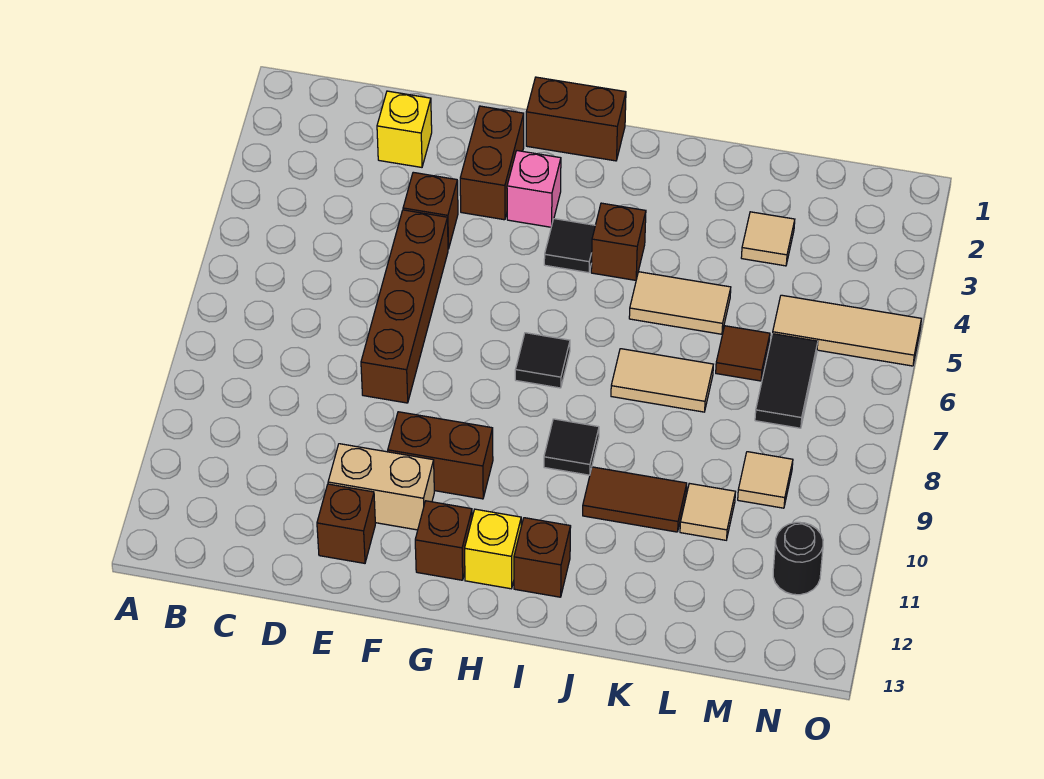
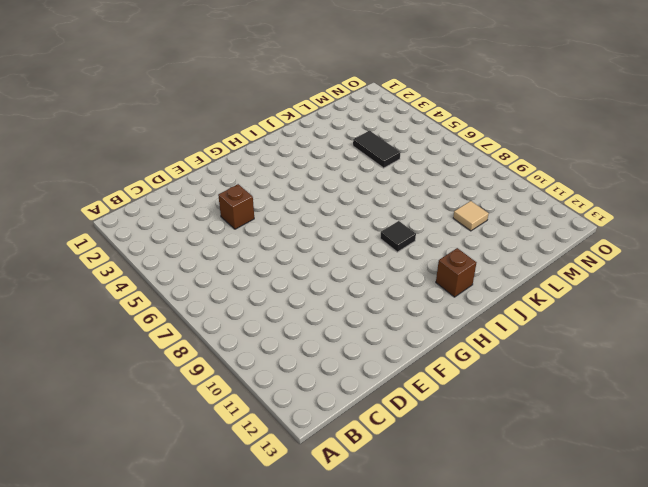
black 1x2 tile [353,131,401,168] -> black 1x2 tile moved to [755,334,818,428]
none -> yellow 1x1 brick [377,91,432,167]
none -> brown 1x4 brick [361,210,448,403]
none -> tan 1x2 brick [328,444,434,530]

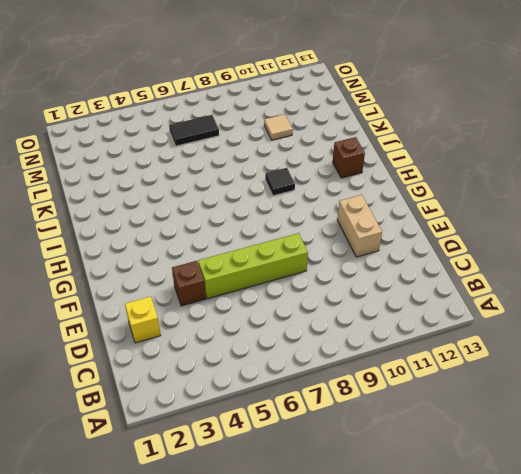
lime 1x4 brick [198,233,308,299] -> brown 1x4 brick [361,210,448,403]
none -> brown 1x1 brick [317,484,375,563]
none -> brown 1x2 brick [460,106,524,220]
none -> brown 1x2 brick [388,412,493,499]

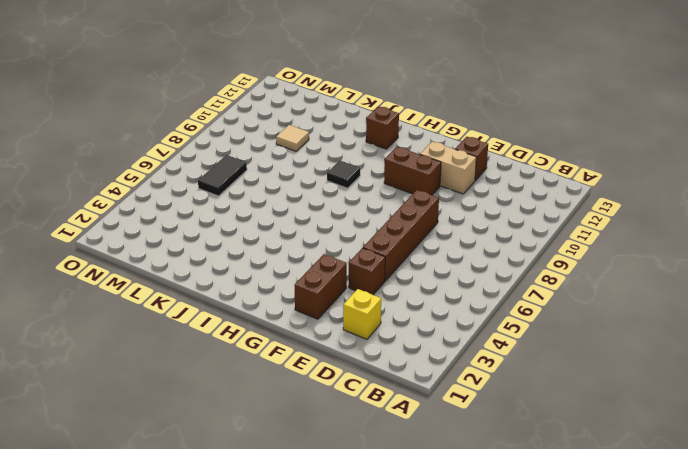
none -> brown 1x2 brick [526,77,626,161]
none -> pink 1x1 brick [507,151,561,227]
none -> brown 1x1 brick [415,501,472,580]

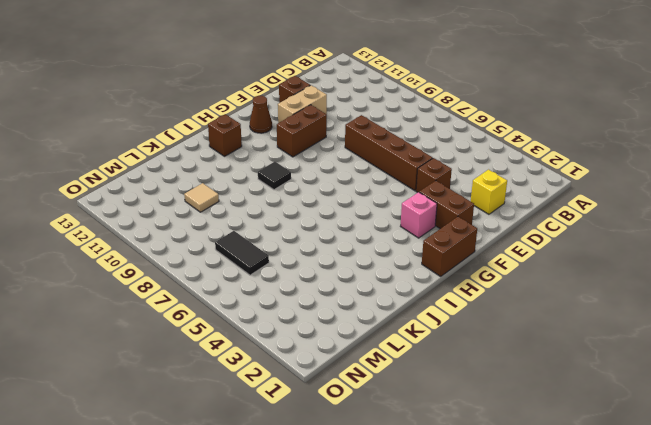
brown 1x1 cone [250,96,272,133] -> brown 1x1 brick [415,501,472,580]
none -> black 1x1 tile [544,219,595,273]
none -> black 1x1 tile [515,333,570,388]
none -> yellow 1x1 brick [465,509,521,589]

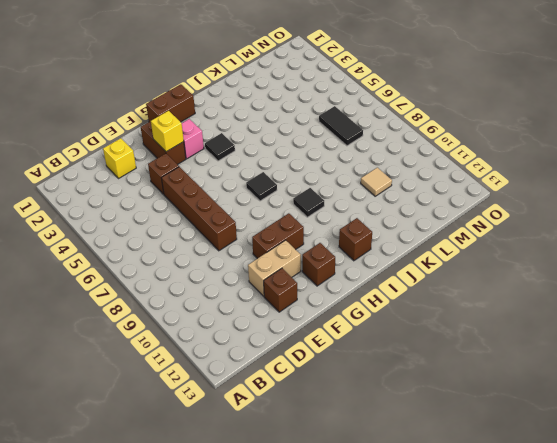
yellow 1x1 brick [151,111,184,152] -> yellow 1x1 brick moved to [465,509,521,589]
none -> brown 1x1 brick [591,203,646,280]
none -> tan 1x2 tile [629,272,731,334]
none -> tan 1x2 tile [611,349,713,412]

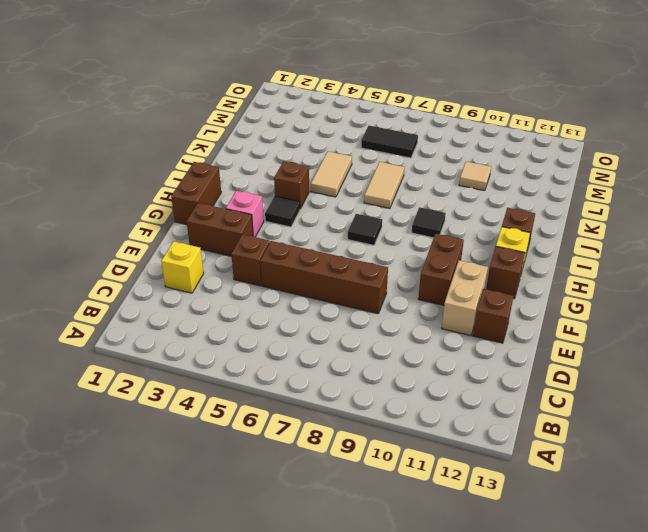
none -> brown 1x2 tile [583,467,687,532]
none -> tan 1x1 tile [741,212,795,266]
none -> brown 1x1 tile [716,326,770,381]

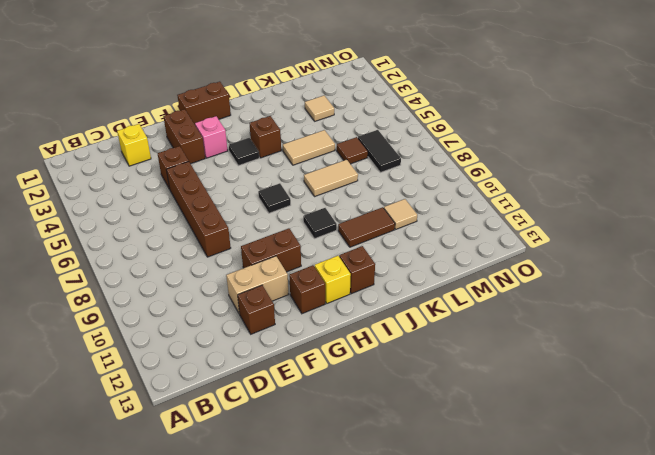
none -> tan 1x3 tile [773,295,921,366]
none -> tan 1x1 tile [738,452,793,508]
none -> black 1x1 round brick [773,522,823,595]

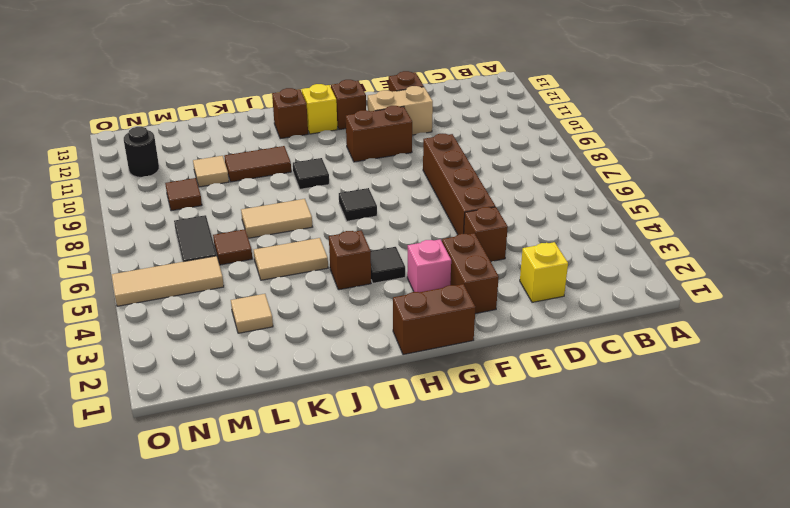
brown 1x1 tile [165,178,202,211] -> tan 1x1 tile [738,452,793,508]

